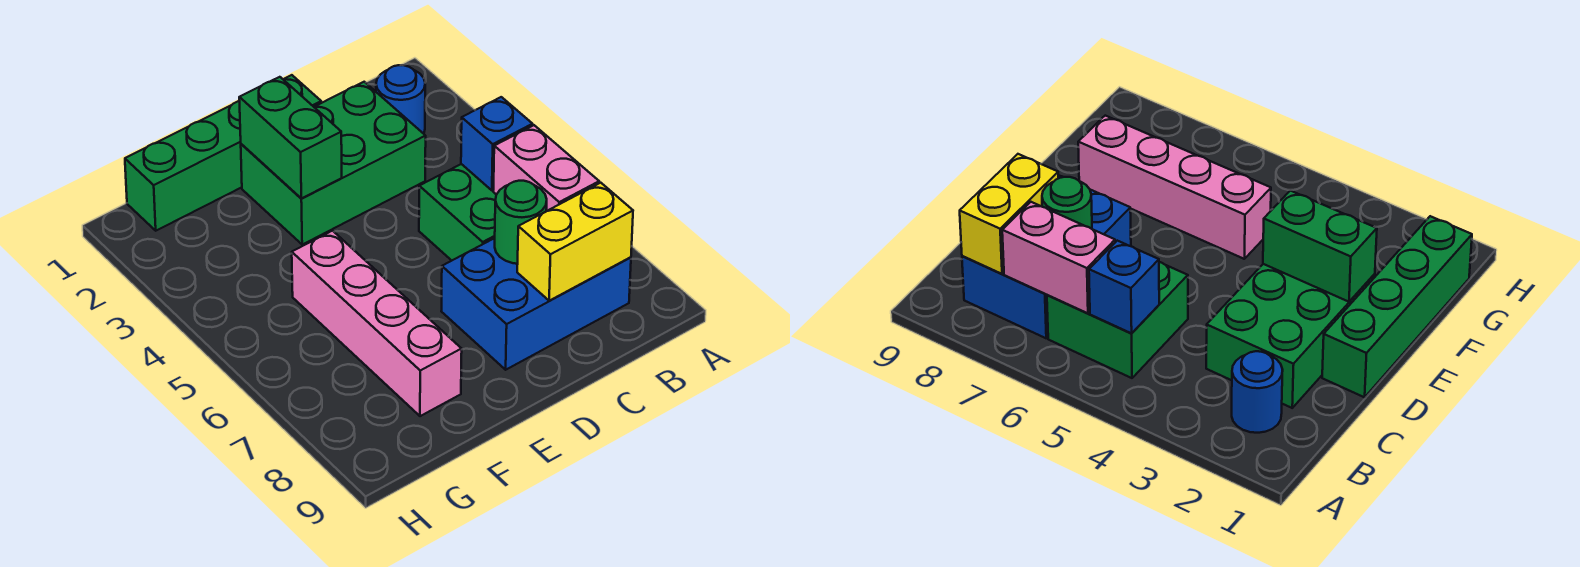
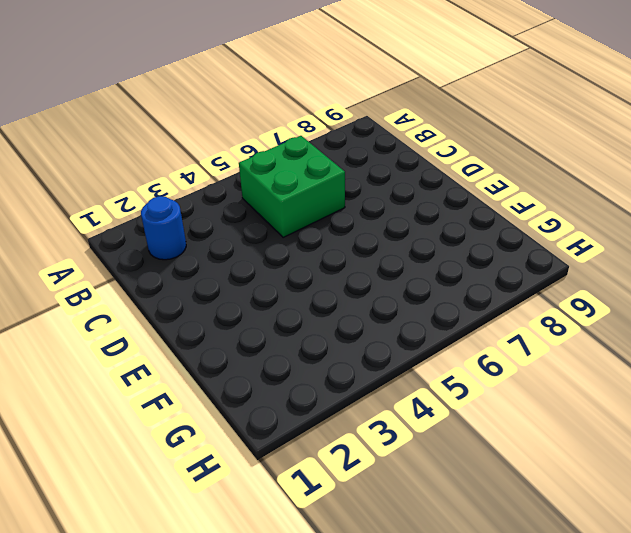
none -> blue 2x3 brick [441,238,631,370]
none -> green 2x3 brick [241,82,426,245]

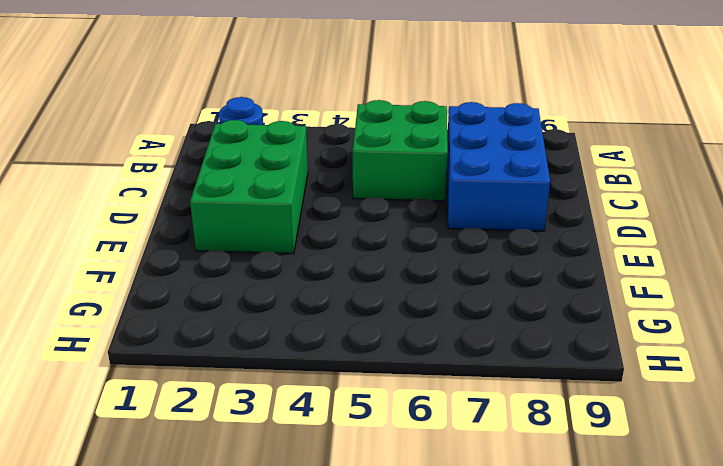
none -> green 1x4 brick [125,75,321,231]
none -> pink 1x4 brick [292,231,462,416]

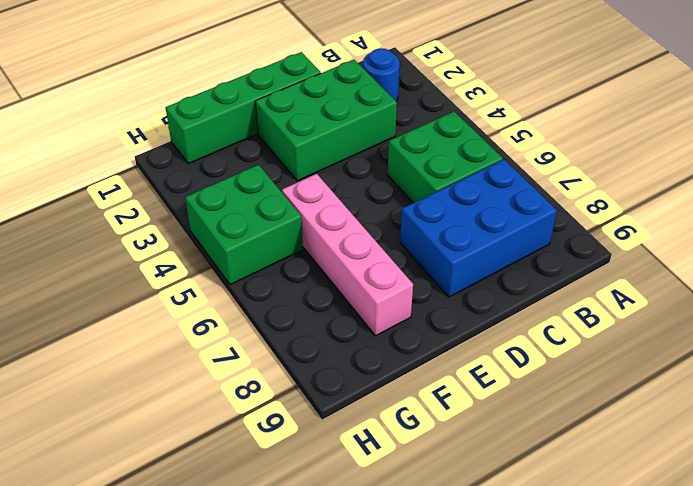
green 2x2 brick [185,165,303,285] -> none
none -> blue 1x1 brick [461,97,533,190]
none -> pink 1x2 brick [493,125,599,211]

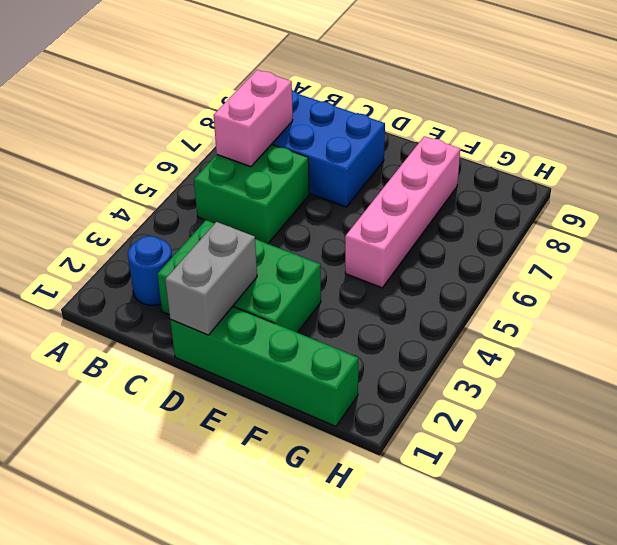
grey 1x2 brick [165,222,257,335] -> none
none -> blue 1x1 brick [461,97,533,190]
none -> yellow 1x2 brick [517,183,633,301]

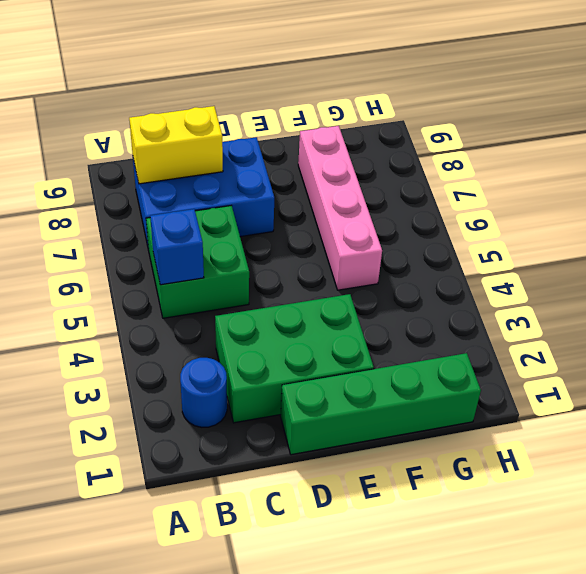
none -> pink 1x2 brick [493,125,599,211]
none -> green 1x1 round brick [495,181,547,264]

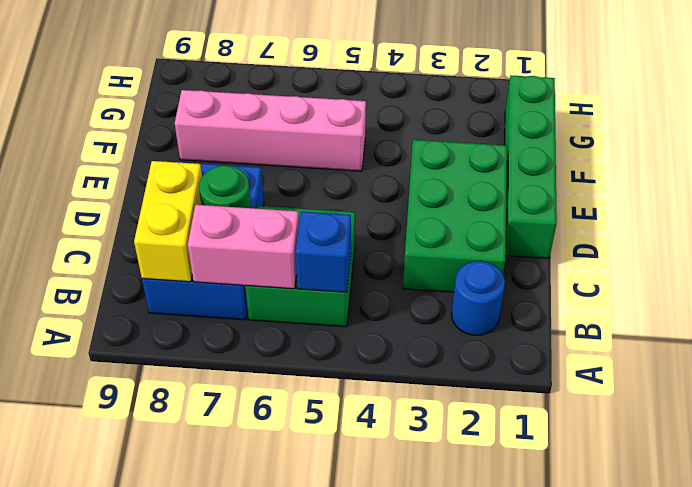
none -> green 1x2 brick [239,77,342,199]

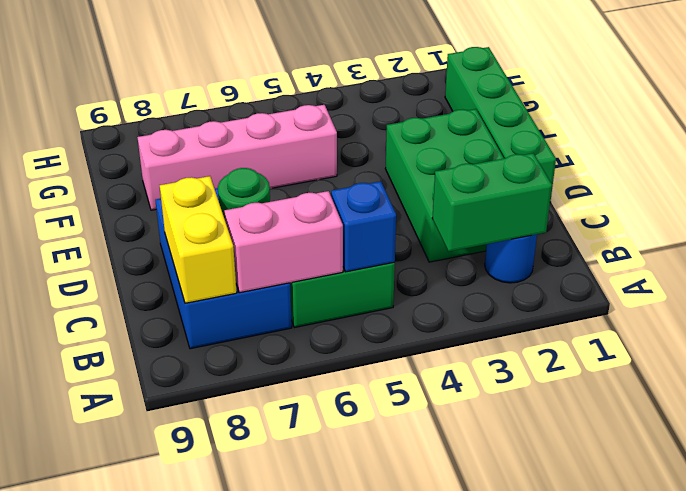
green 1x2 brick [432,153,552,251] -> green 1x2 brick moved to [239,77,342,199]

